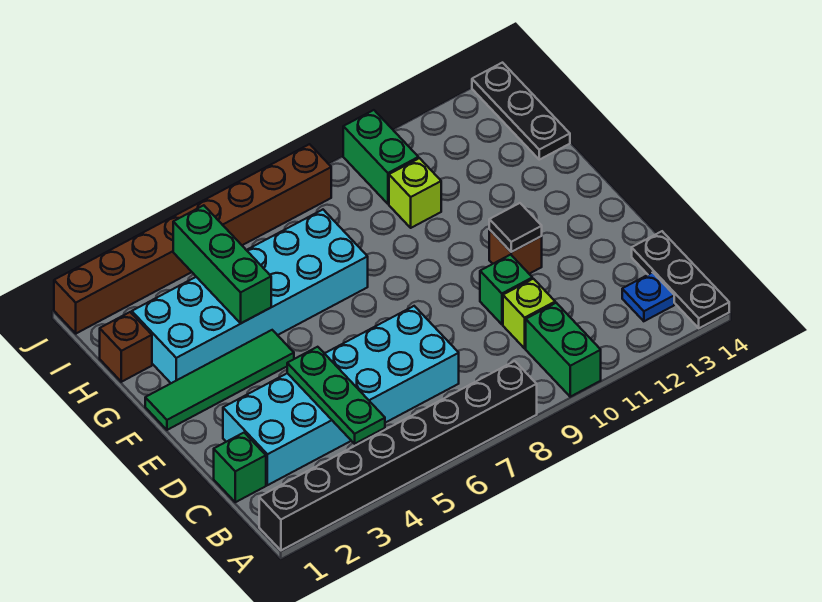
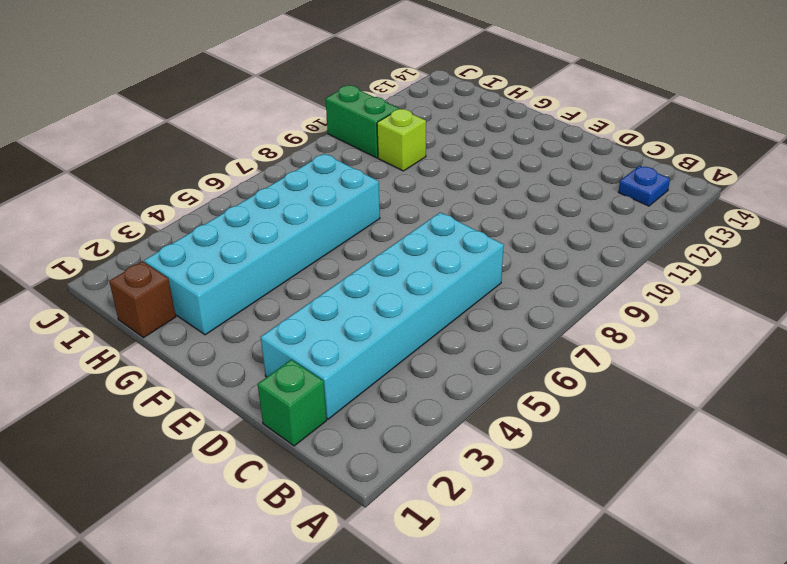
none -> black 1x8 brick [259,361,537,550]
none -> green 1x2 brick [526,303,601,397]
none -> black 1x3 plate [632,231,729,328]

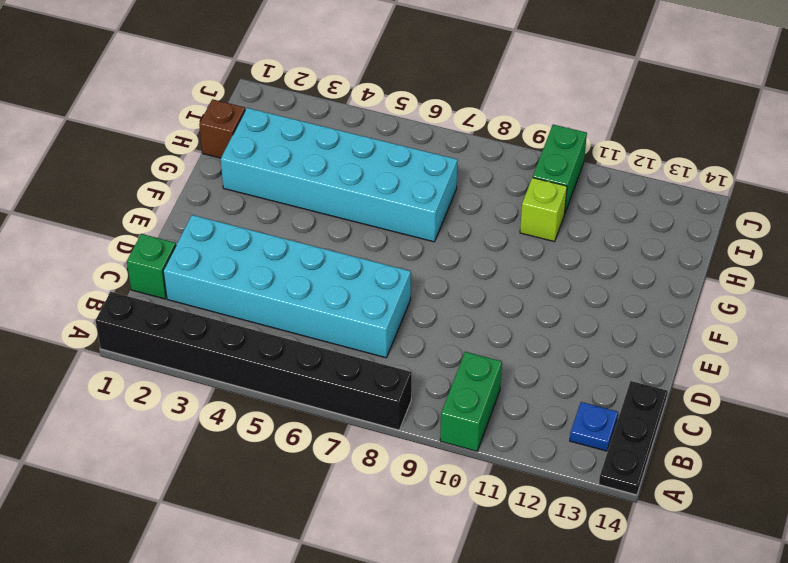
none -> lime 1x1 brick [503,279,555,348]
none -> green 1x1 brick [480,255,532,324]
none -> brown 1x1 brick [489,230,542,274]

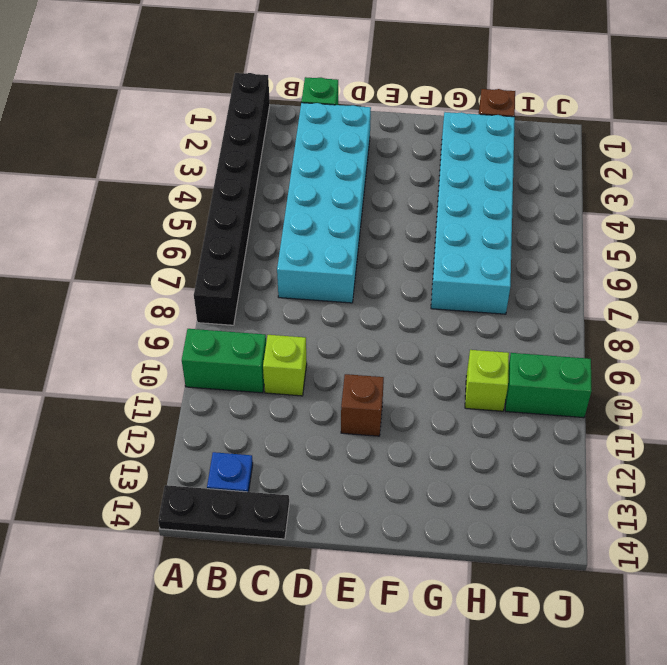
none -> green 1x1 brick [480,255,532,324]
none -> green 1x4 tile [145,330,294,430]
none -> black 1x3 plate [472,63,570,160]

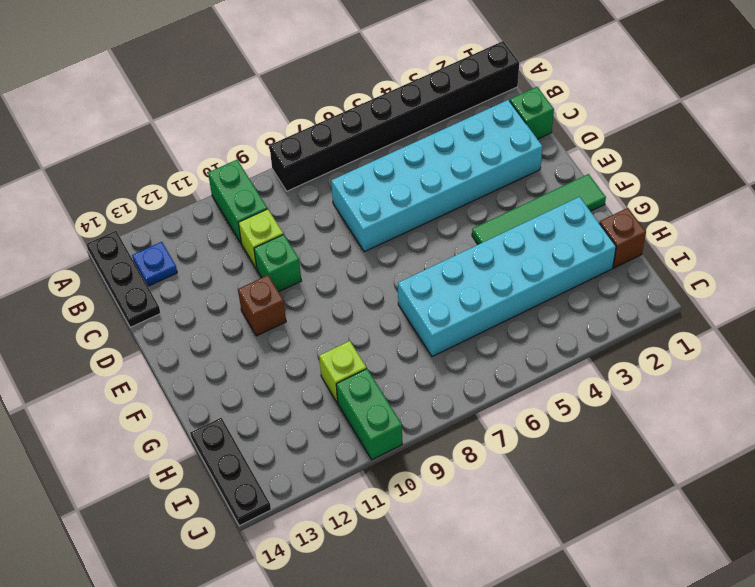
none -> brown 1x8 brick [54,144,331,333]
none -> green 1x3 plate [287,347,385,444]
none -> black 1x1 tile [489,203,542,252]

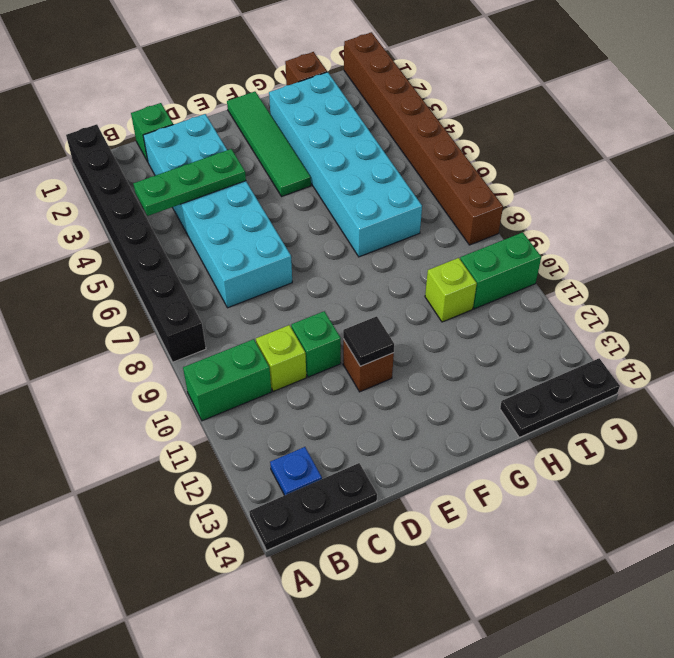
none -> green 1x3 brick [173,205,271,323]

